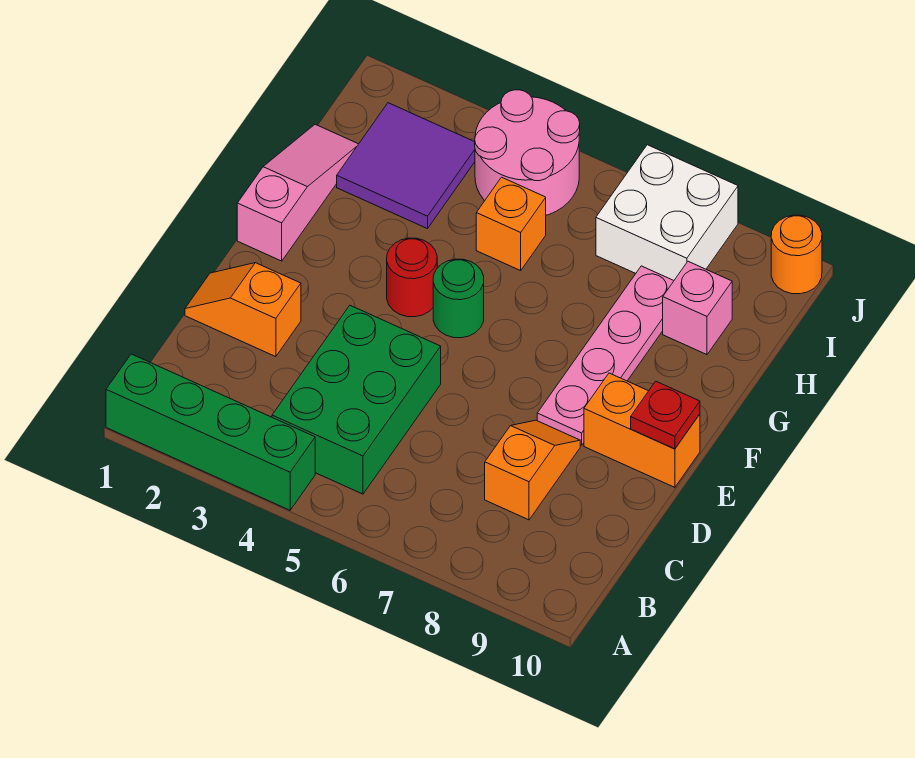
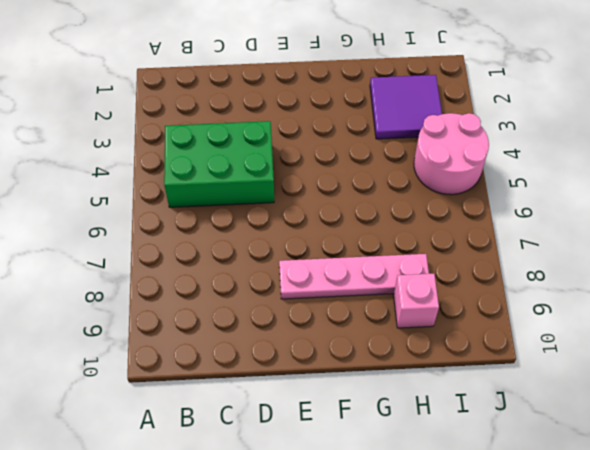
none -> green 1x4 brick [106,354,315,510]
none -> orange 1x2 slope [485,420,580,520]
none -> orange 1x2 slope [185,263,301,357]

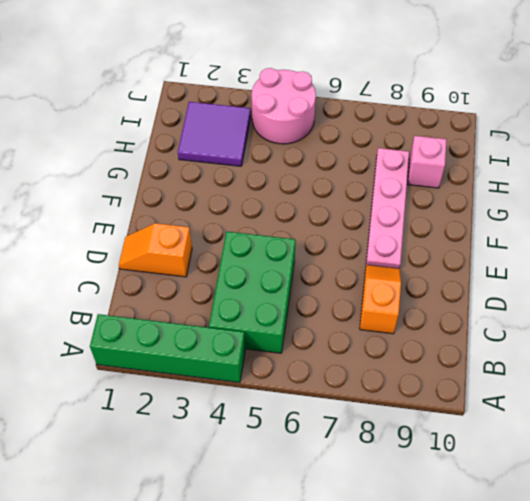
none -> orange 1x2 brick [584,373,700,487]
none -> pink 1x3 slope [237,124,358,261]
none -> red 1x1 round brick [387,238,437,317]

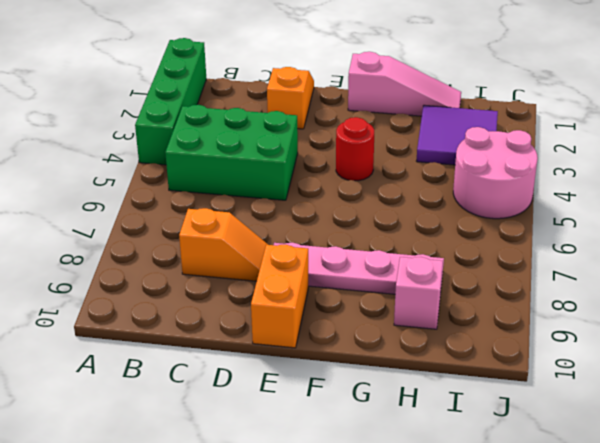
none -> green 1x1 round brick [433,259,484,338]
none -> orange 1x1 brick [476,177,546,271]
none -> white 2x2 brick [596,145,738,280]

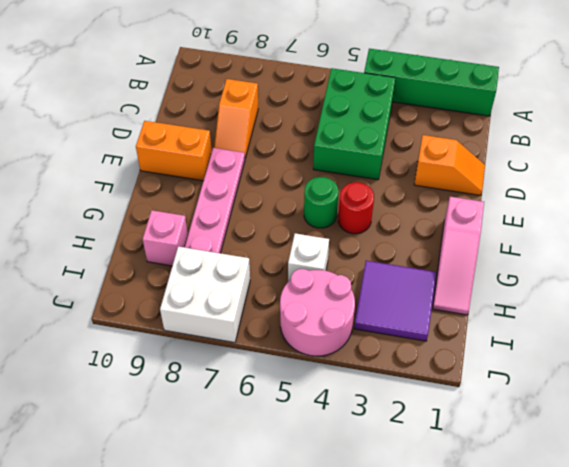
white 1x1 brick [288,233,329,282] -> orange 1x1 brick [476,177,546,271]
none -> orange 1x1 round brick [771,215,822,294]
none -> red 1x1 plate [631,381,700,449]

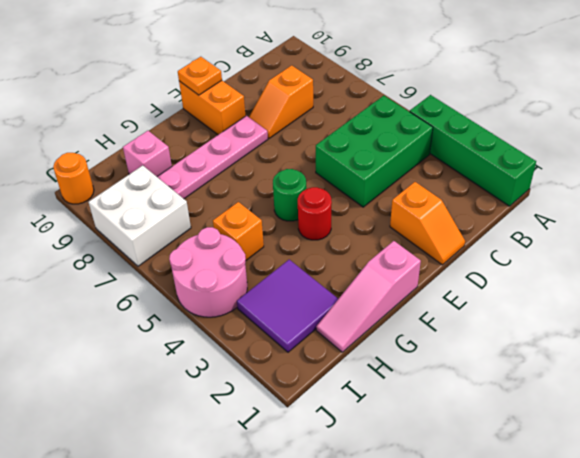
orange 1x1 plate [178,57,222,95] -> red 1x1 plate [631,381,700,449]

